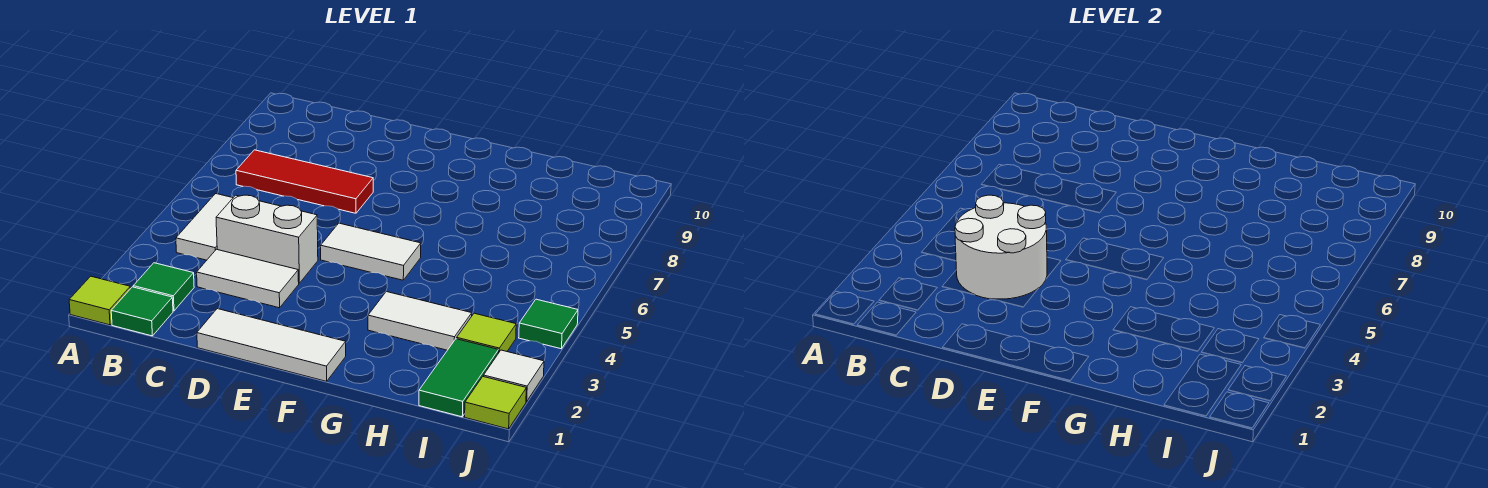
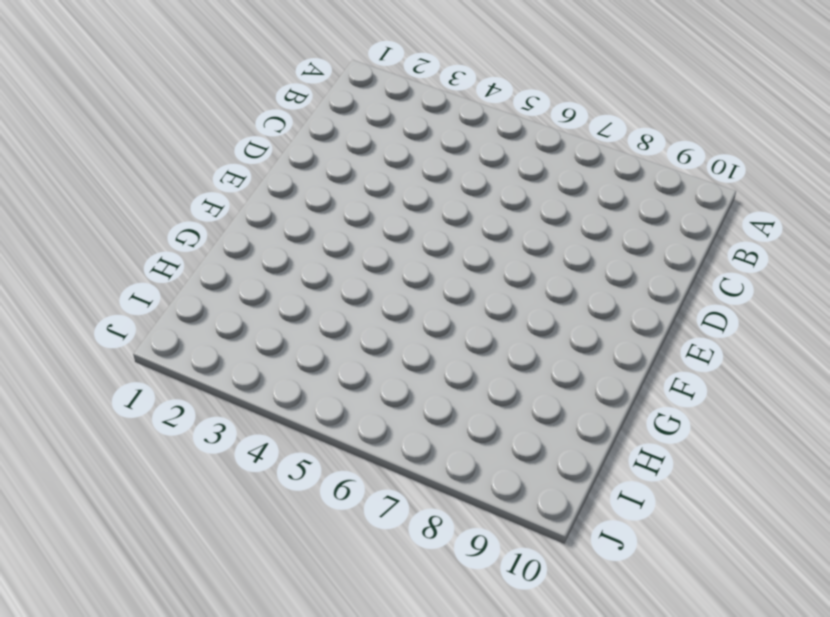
none -> lime 1x1 tile [69,276,130,325]
none -> green 1x1 tile [111,287,173,336]
none -> green 1x1 tile [133,263,194,311]

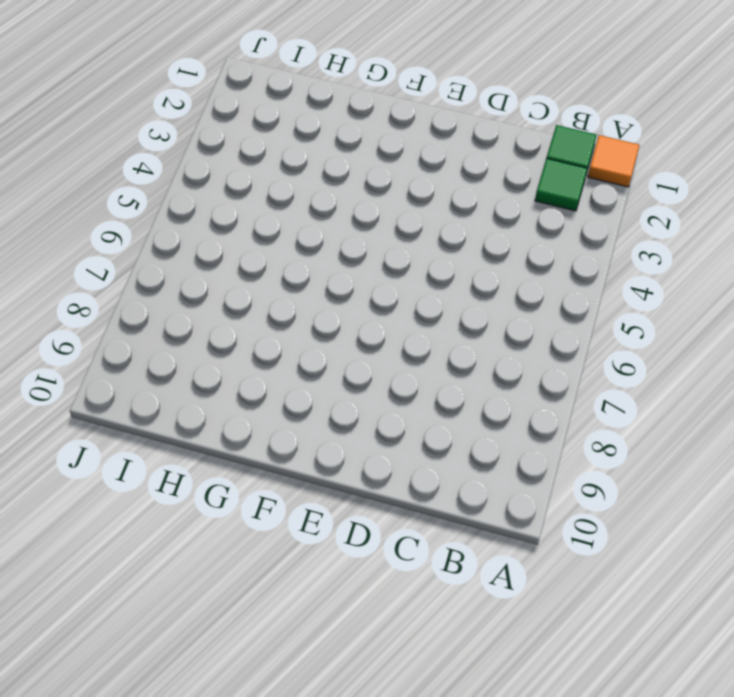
orange 1x1 tile [588,135,639,187] -> lime 1x1 tile [69,276,130,325]
none -> white 1x2 tile [176,194,233,260]
none -> red 1x3 tile [236,150,373,213]
none -> white 1x2 tile [197,249,299,308]

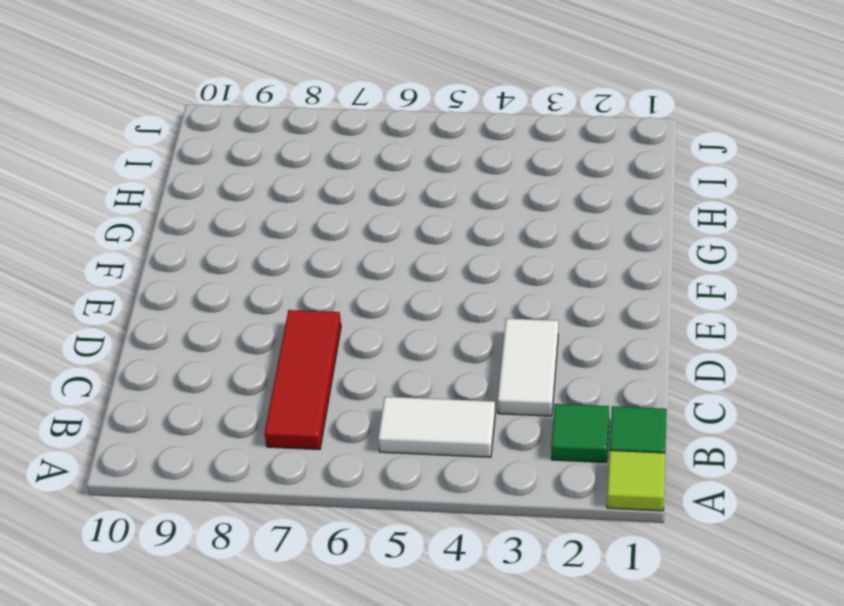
none -> white 1x2 brick [216,195,318,283]
none -> white 1x3 tile [197,309,346,381]
none -> white 1x2 tile [321,223,421,280]

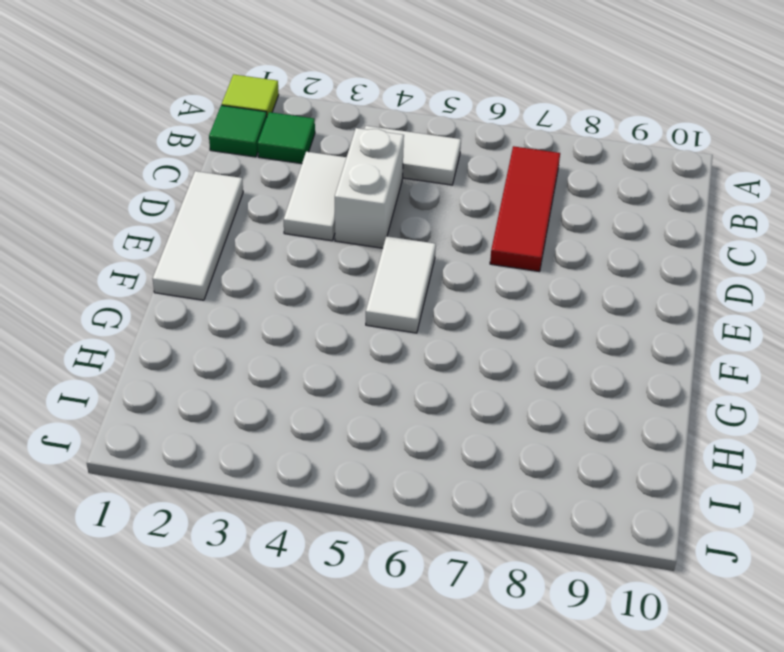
none -> white 1x2 tile [368,292,472,350]
none -> green 1x2 tile [419,339,499,417]
none -> lime 1x1 tile [457,313,516,352]

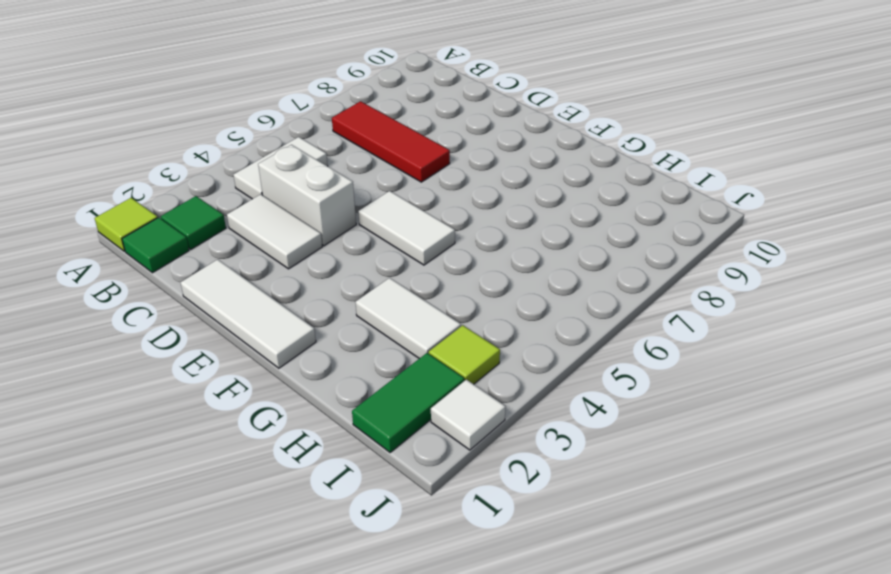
none -> lime 1x1 tile [465,376,526,429]
none -> green 1x1 tile [519,299,578,349]
none -> white 2x2 round brick [955,195,1047,299]

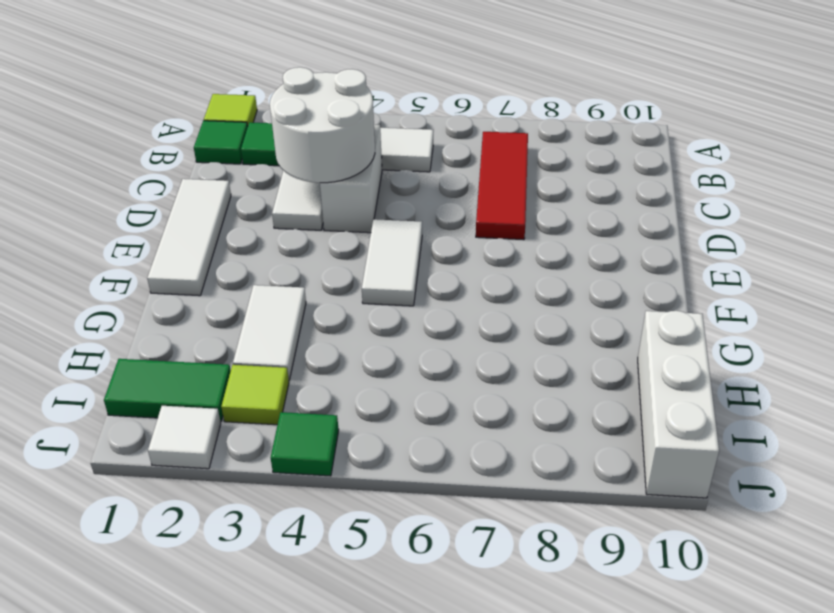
white 1x3 brick [638,311,719,498] -> none
none -> lime 1x1 tile [465,376,526,429]

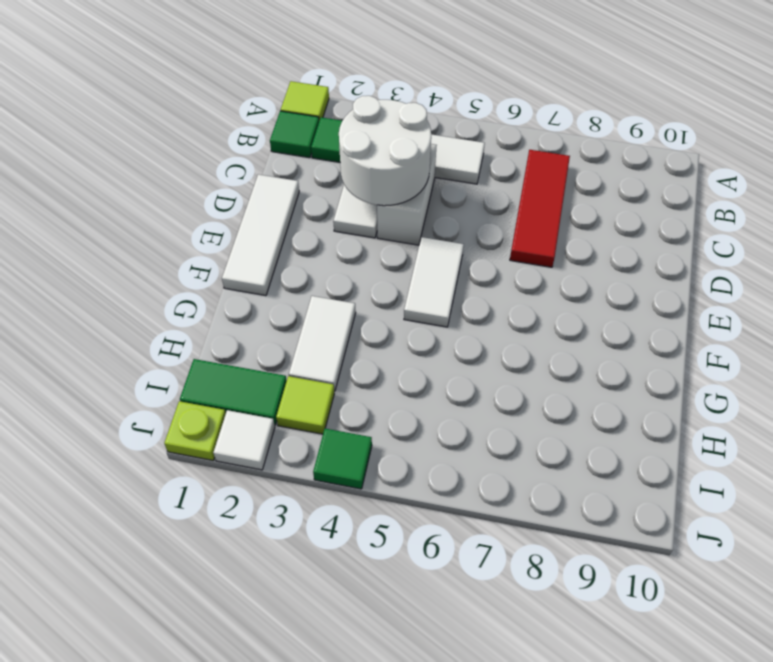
lime 1x1 plate [164,401,226,461] -> lime 1x1 tile [465,376,526,429]

